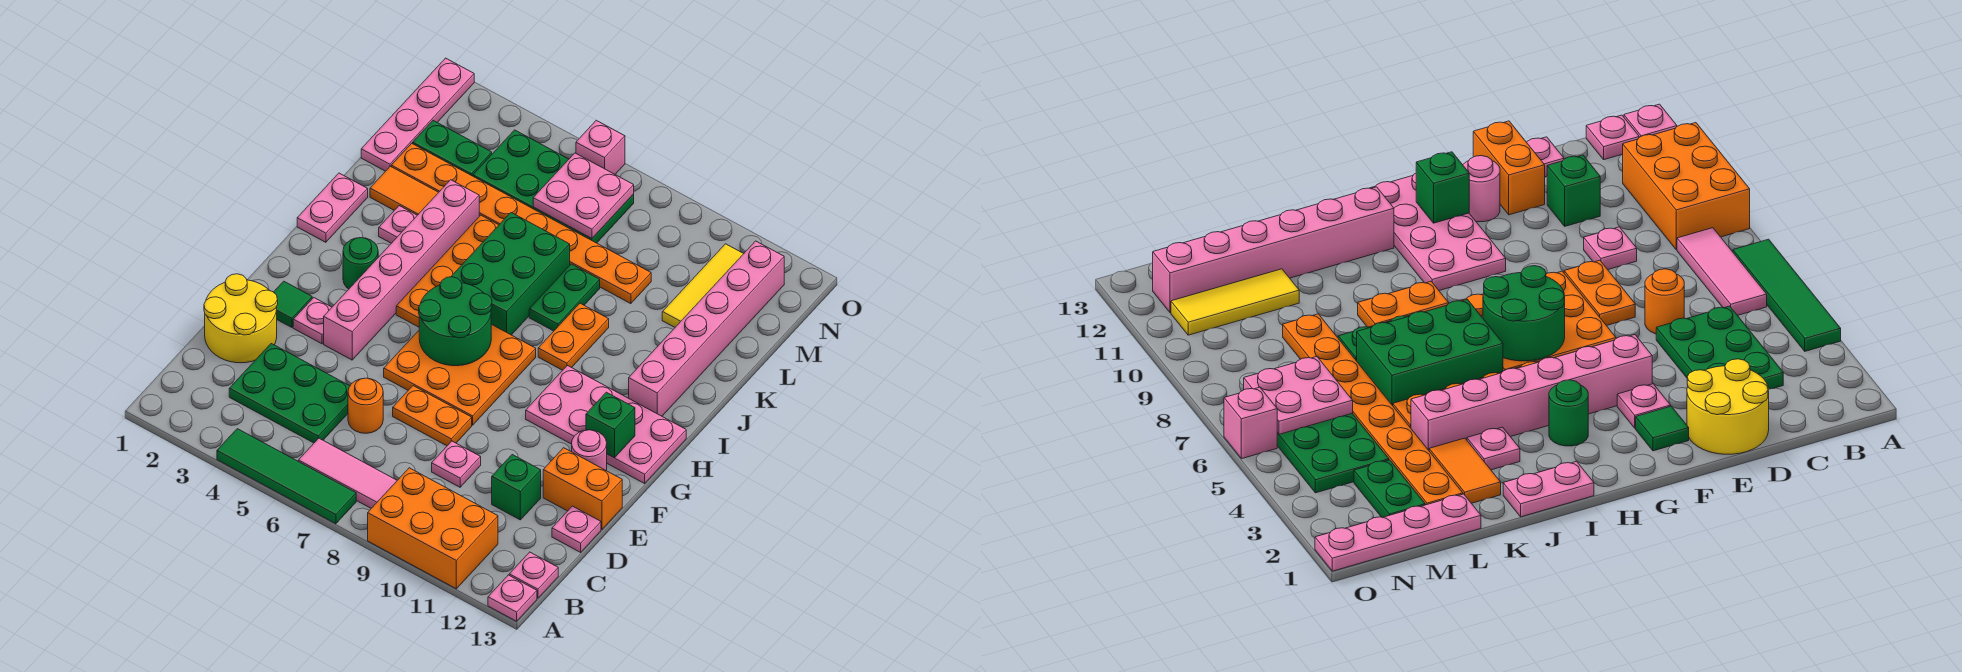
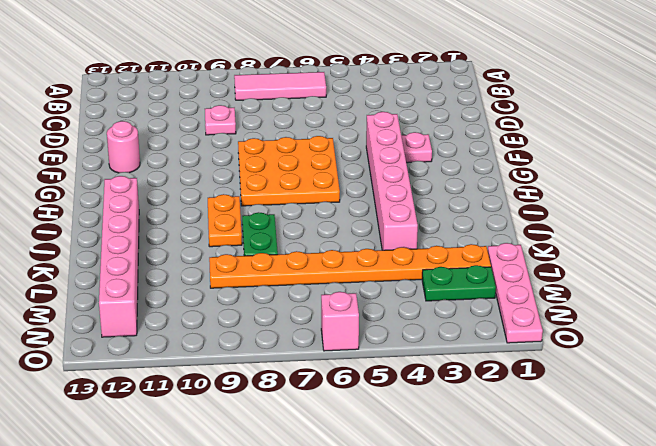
none -> green 1x4 tile [217,429,356,524]
none -> orange 2x3 brick [368,468,498,589]
none -> pink 1x1 plate [488,575,537,621]
none -> pink 1x1 plate [509,552,558,598]

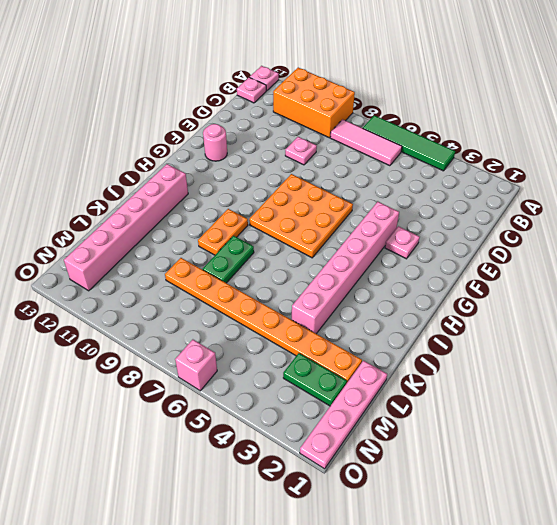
none -> green 2x3 plate [229,344,350,443]
none -> yellow 2x2 round brick [204,274,278,363]
none -> orange 1x1 round brick [348,378,383,433]
none -> green 1x1 brick [492,455,541,520]

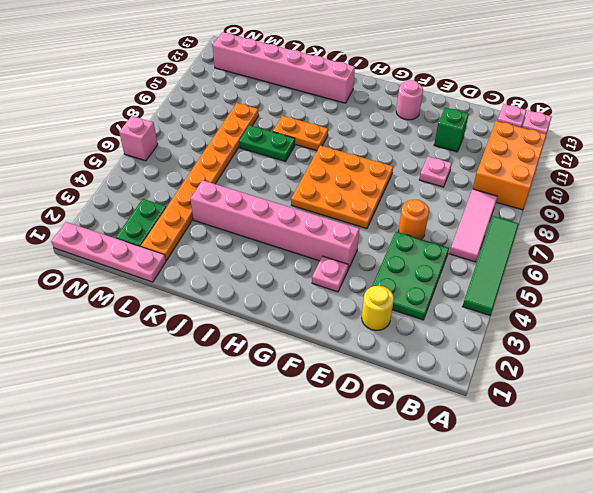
yellow 1x1 round brick [362,286,394,330] -> yellow 2x2 round brick [204,274,278,363]
none -> pink 1x1 plate [552,506,601,552]
none -> orange 1x2 plate [393,386,472,446]
none -> orange 1x2 brick [543,448,622,529]
none -> green 1x1 tile [274,281,312,327]

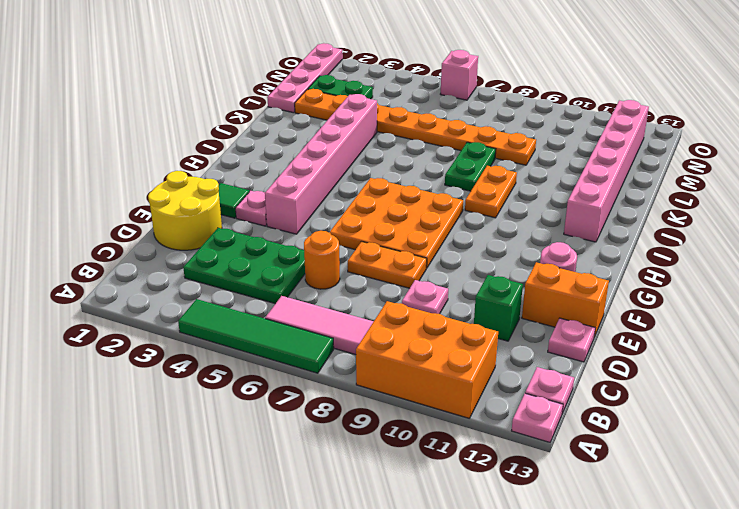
none -> pink 2x4 plate [526,365,686,483]
none -> green 1x1 round brick [343,238,378,289]
none -> orange 1x4 plate [396,215,498,327]
none -> pink 1x2 plate [297,173,368,242]

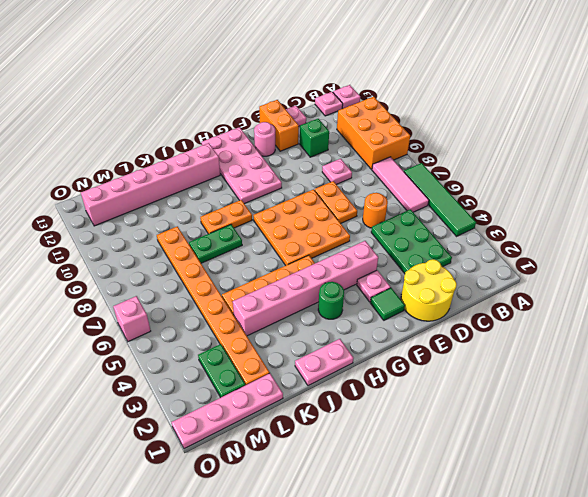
none -> green 2x3 brick [451,213,570,335]
none -> pink 1x1 plate [379,206,417,243]
none -> orange 1x2 tile [370,166,439,215]
none -> yellow 1x3 tile [662,244,744,327]

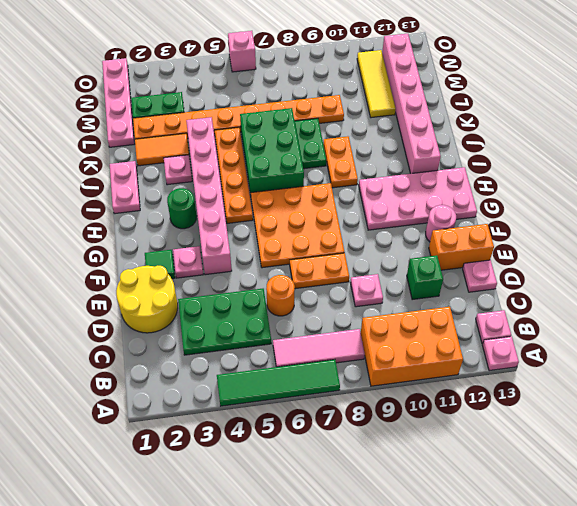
none -> green 2x4 plate [473,130,634,243]
none -> green 2x2 round brick [419,277,492,366]
none -> green 1x1 brick [586,392,635,458]
none -> pink 2x2 plate [533,153,634,239]

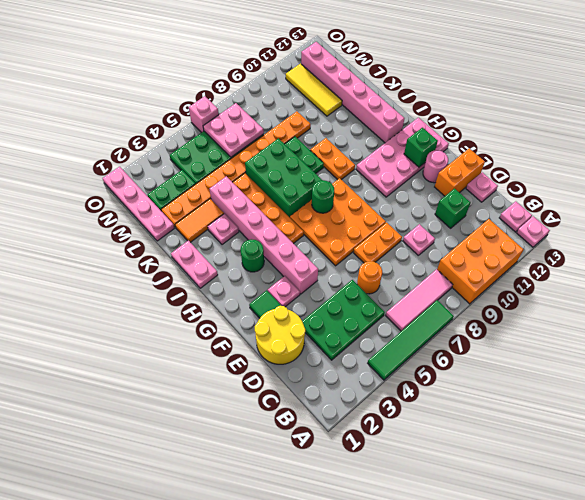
green 1x1 round brick [312,180,334,213] -> green 2x2 round brick [419,277,492,366]

